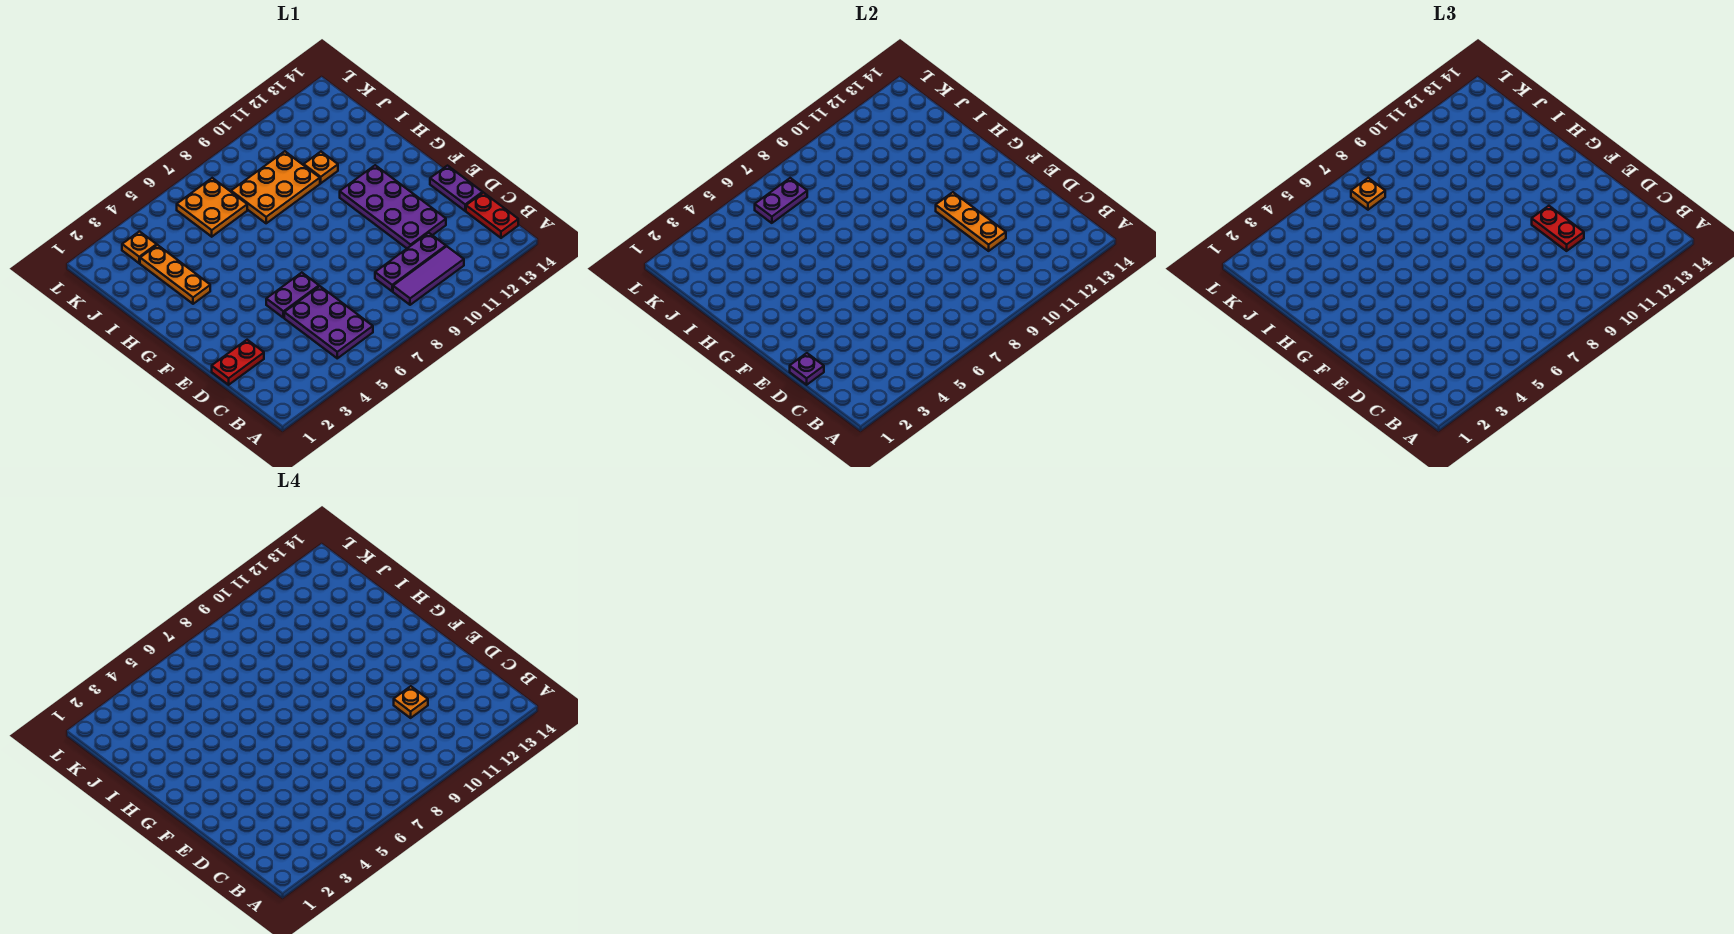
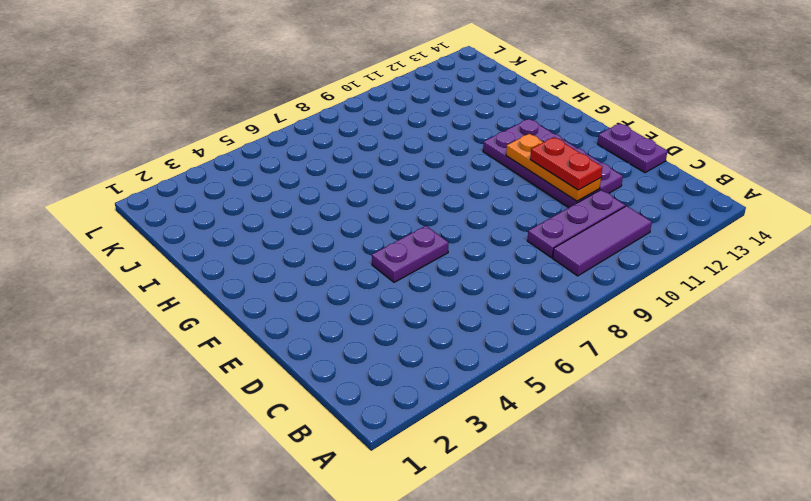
none -> purple 2x3 plate [284,286,373,358]
none -> red 1x2 plate [466,193,518,238]
none -> red 1x2 plate [212,340,264,385]

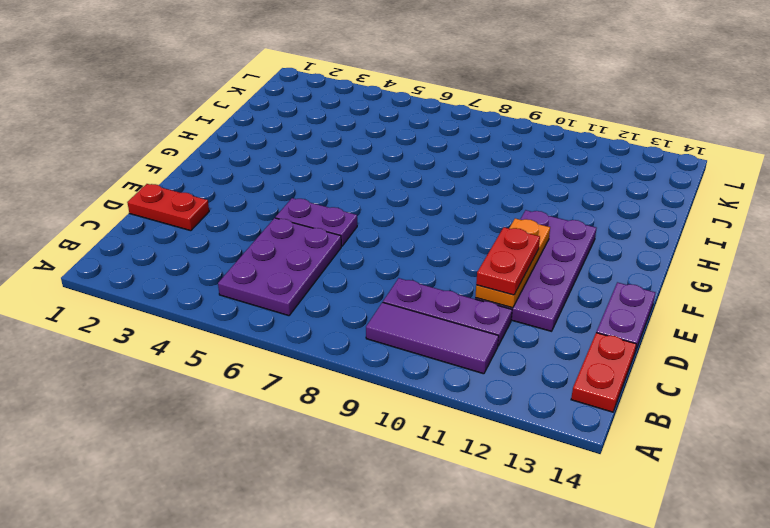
none -> orange 1x3 plate [140,245,210,304]
none -> orange 2x3 plate [231,151,320,223]
none -> orange 1x1 plate [304,152,338,183]

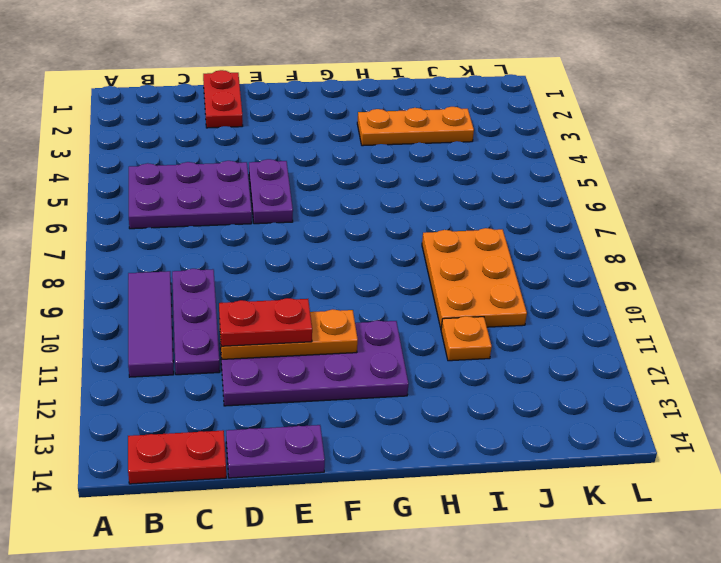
none -> orange 2x2 plate [177,178,247,237]
none -> orange 1x1 plate [122,231,157,263]
none -> purple 1x1 plate [790,353,824,385]

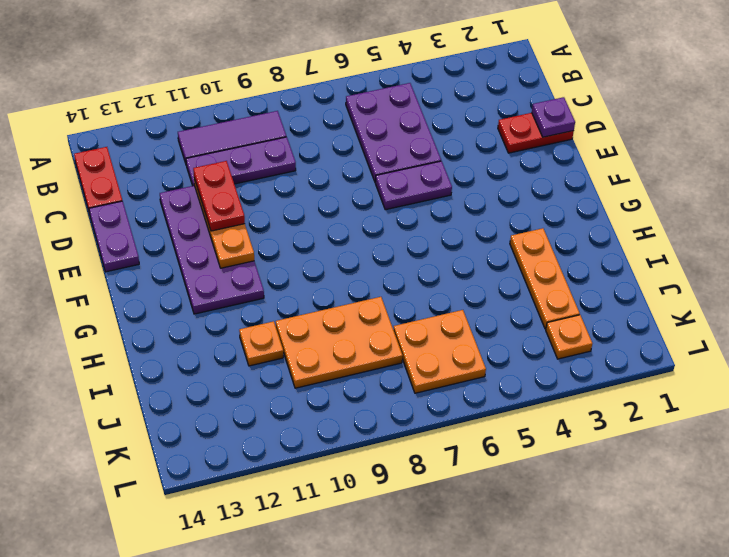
none -> purple 1x2 plate [755,178,807,223]
none -> orange 1x1 plate [1351,178,1385,210]
none -> orange 1x1 plate [394,686,428,718]

